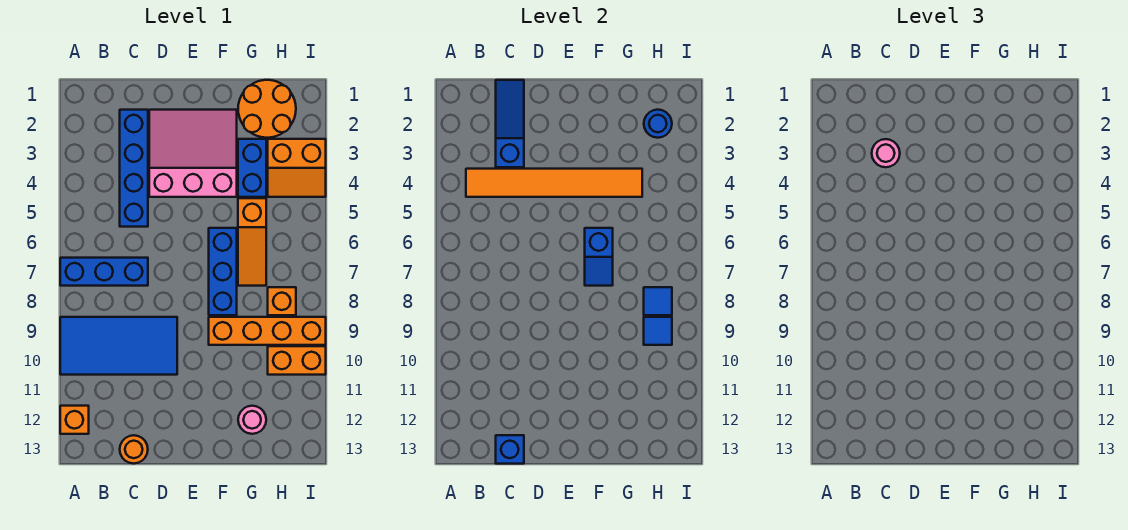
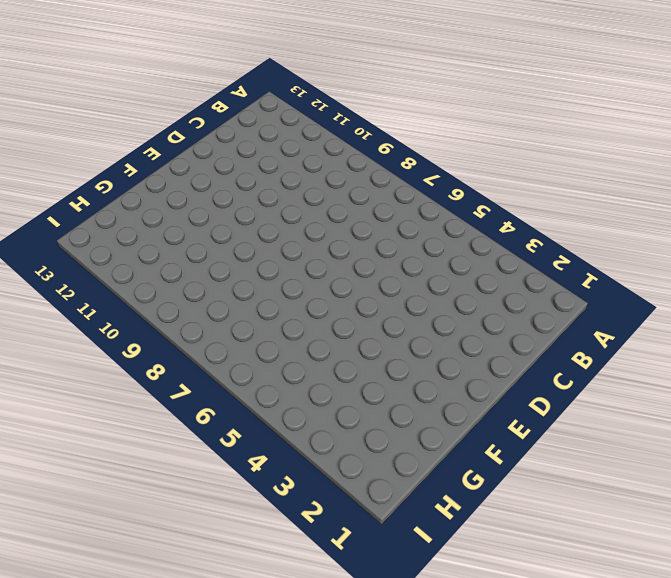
none -> blue 1x3 brick [60,258,148,286]
none -> blue 2x4 tile [60,317,177,375]
none -> orange 1x1 brick [60,406,89,434]

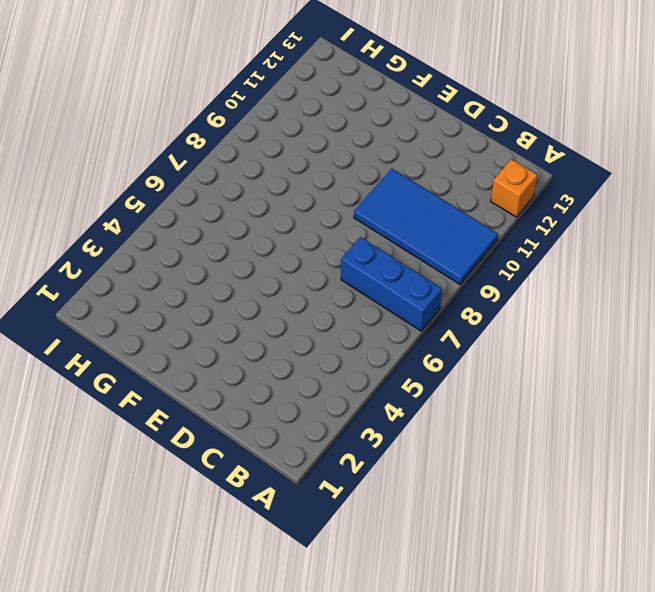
none -> blue 1x4 brick [120,110,148,227]
none -> orange 1x1 round brick [120,435,148,464]
none -> pink 3x3 slope [149,110,237,197]

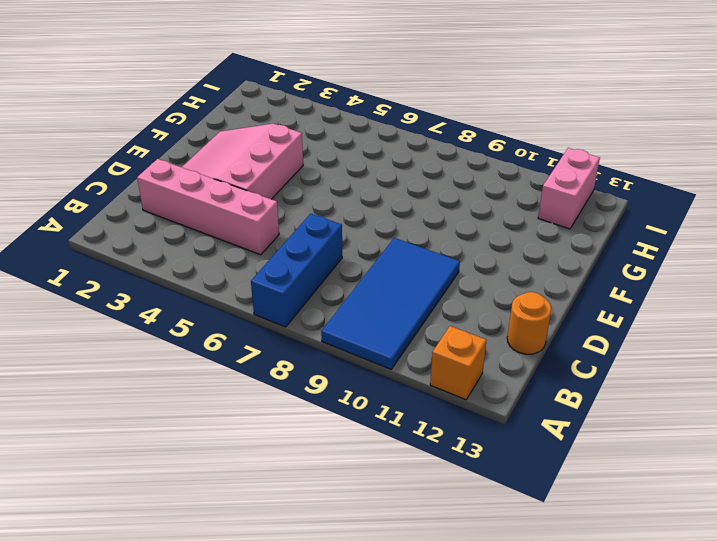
pink 1x4 brick [137,159,279,255] -> blue 1x4 brick [120,110,148,227]
pink 1x2 brick [538,148,600,229] -> none
none -> blue 1x3 brick [209,228,237,315]
none -> orange 1x4 brick [209,317,326,345]
none -> orange 2x2 round brick [238,80,296,138]

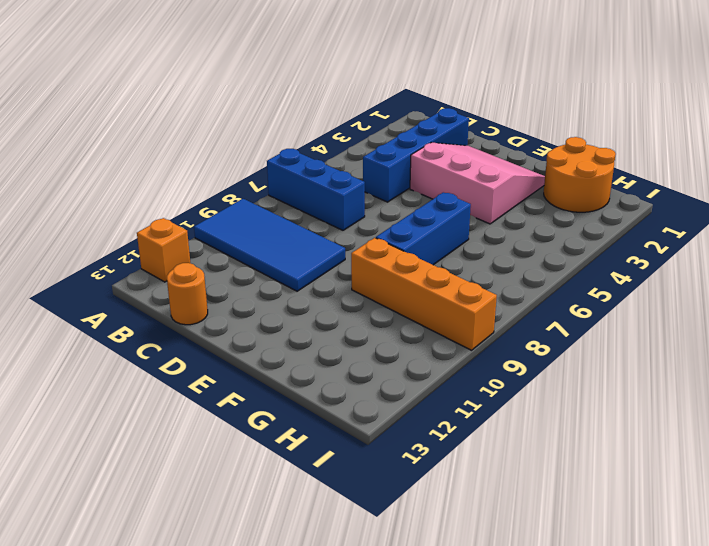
none -> blue 1x2 brick [238,139,266,197]
none -> orange 1x3 slope [238,198,266,286]
none -> pink 1x1 round brick [238,406,266,434]

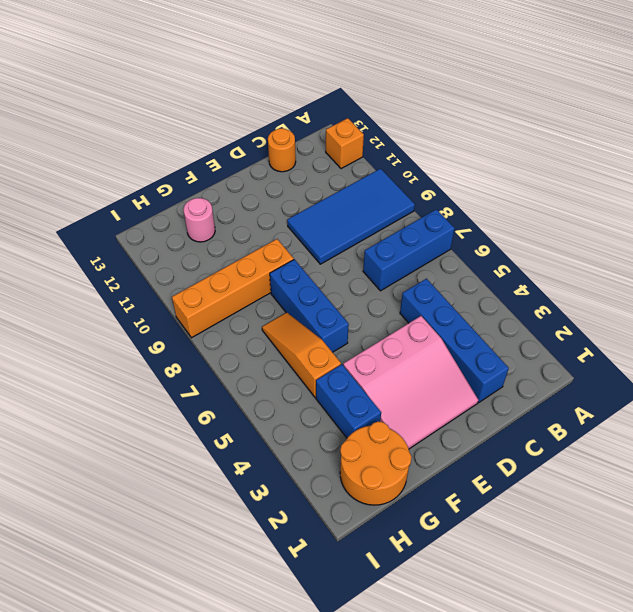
none -> orange 2x2 slope [268,139,326,197]
none -> orange 1x1 brick [268,287,296,315]
none -> orange 1x2 brick [268,346,326,375]

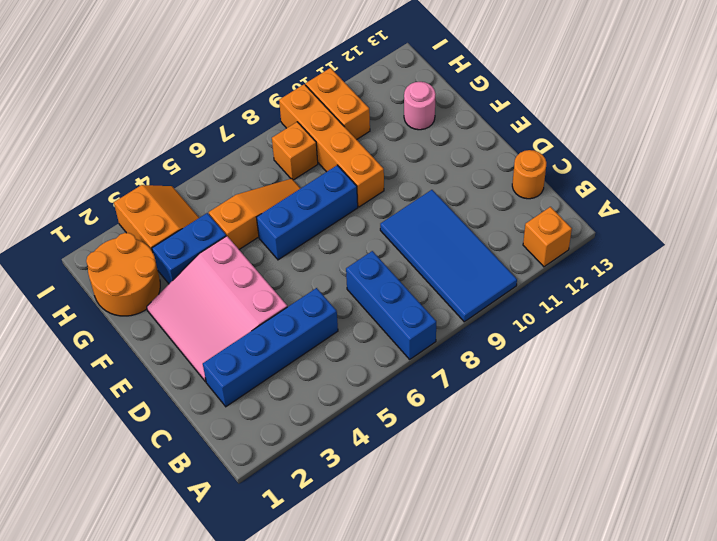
none -> orange 1x6 tile [466,169,642,197]
none -> blue 1x3 slope [496,80,524,167]
none -> blue 1x1 brick [496,435,524,464]

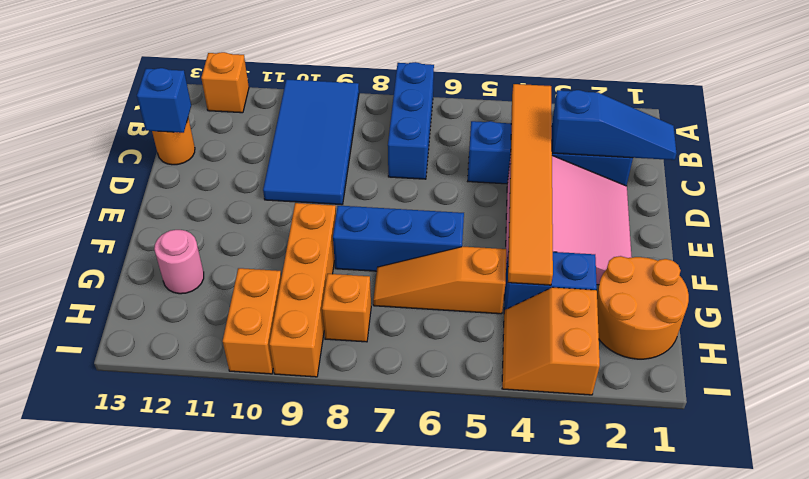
none -> blue 1x2 slope [585,228,613,286]
none -> blue 1x1 round brick [644,110,672,138]
none -> blue 1x1 tile [644,287,672,315]

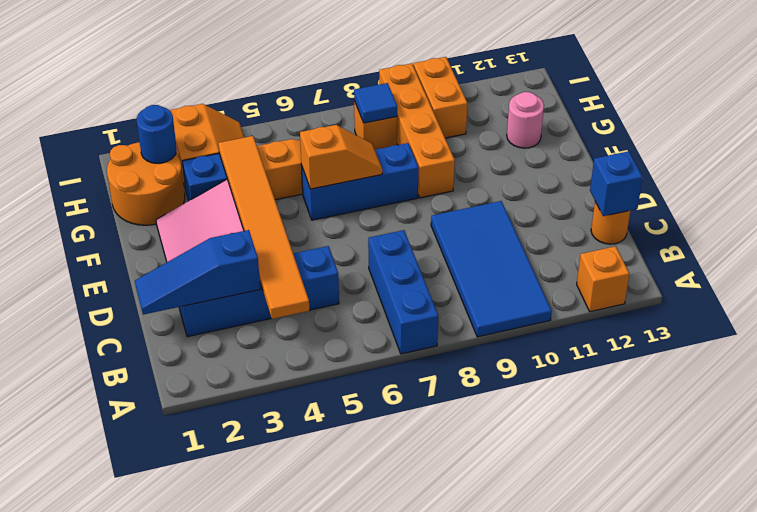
orange 1x2 slope [300,125,382,189] -> blue 1x2 slope [585,228,613,286]
none -> blue 1x1 tile [644,317,672,345]
none -> pink 1x1 round brick [872,139,900,167]

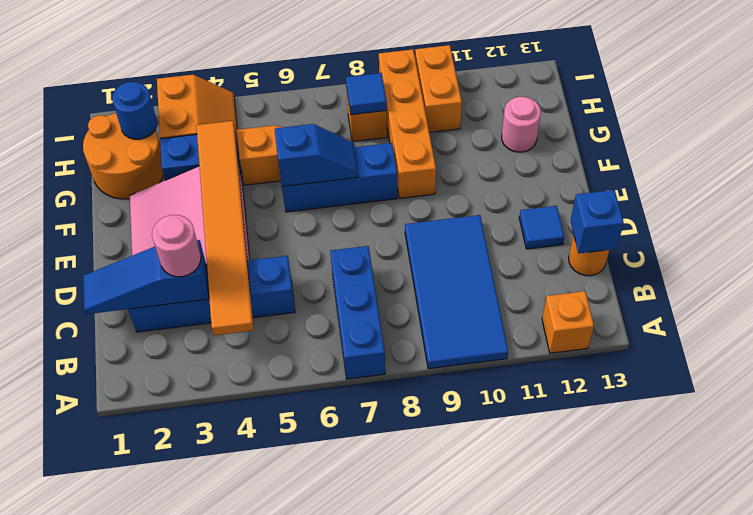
blue 1x1 tile [519,206,564,249] -> blue 1x1 tile moved to [644,317,672,345]

